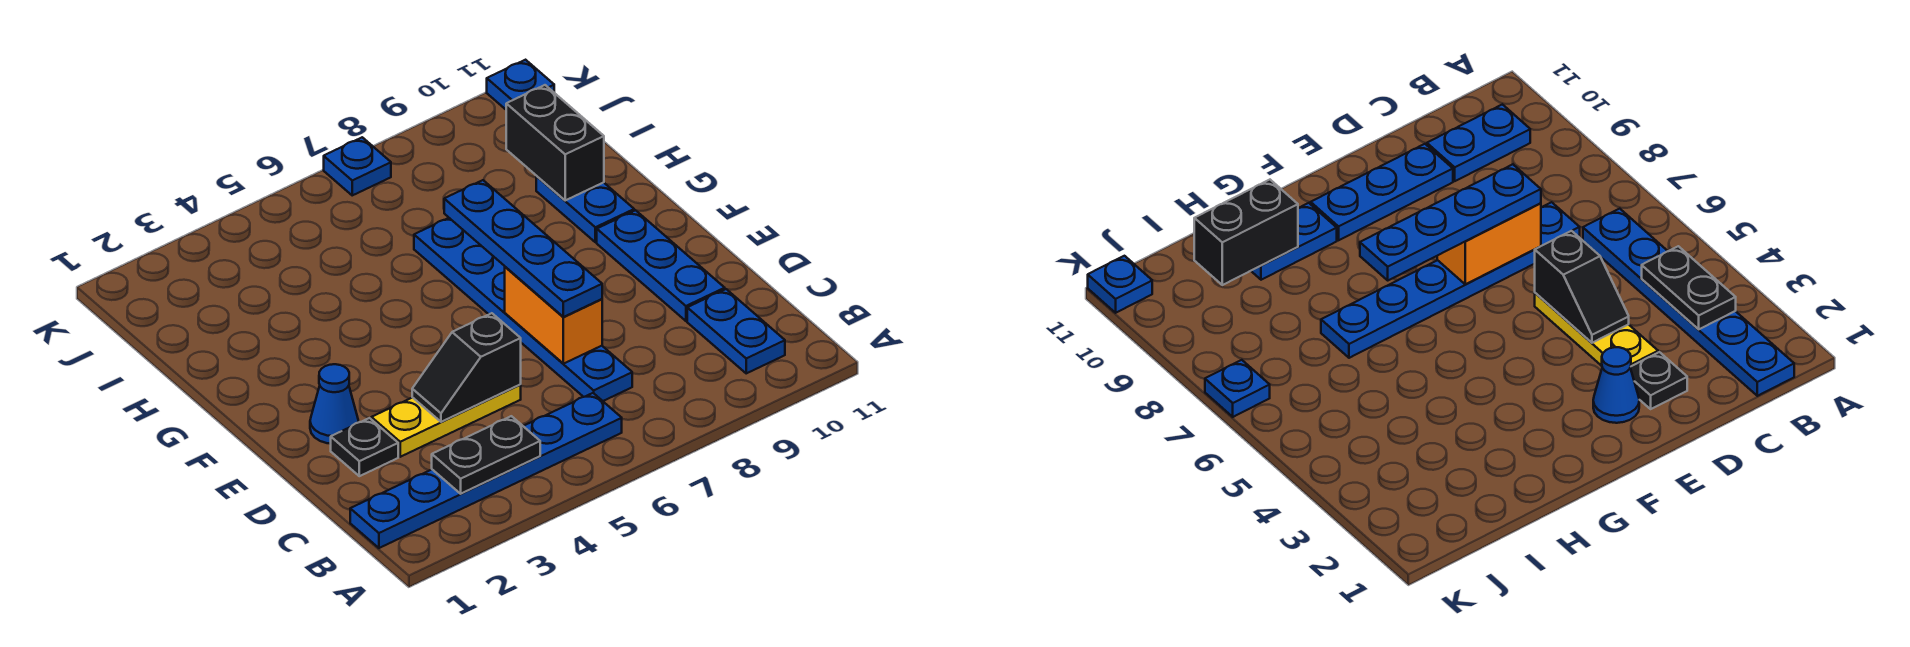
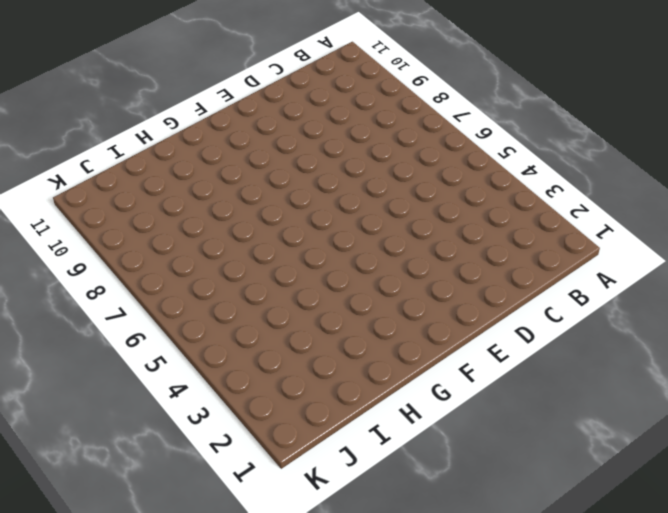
none -> blue 1x6 plate [350,393,622,548]
none -> blue 1x2 plate [687,289,785,373]
none -> blue 1x6 plate [414,218,632,401]

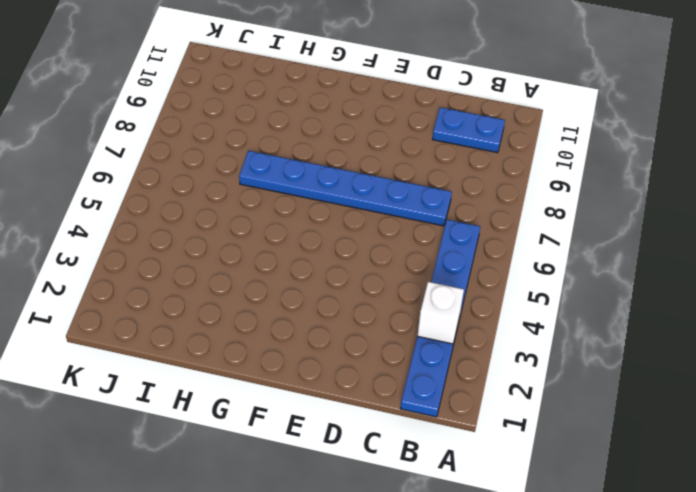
white 1x1 brick [418,282,464,344] -> black 1x2 plate [432,416,540,494]
none -> black 1x1 plate [331,418,398,476]
none -> yellow 1x3 plate [371,385,521,457]
none -> blue 1x3 plate [597,210,725,321]

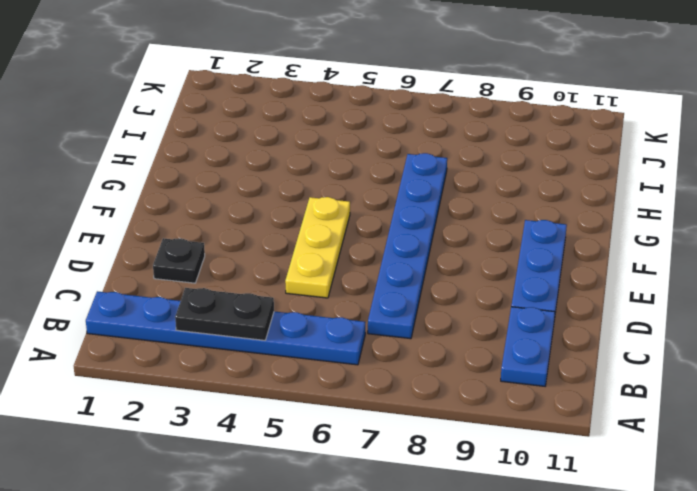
yellow 1x3 plate [285,197,350,298] -> yellow 1x3 plate turned to [371,385,521,457]
none -> blue 1x1 cone [310,364,358,444]
none -> blue 1x2 plate [536,176,634,242]
none -> blue 1x1 plate [324,137,391,195]

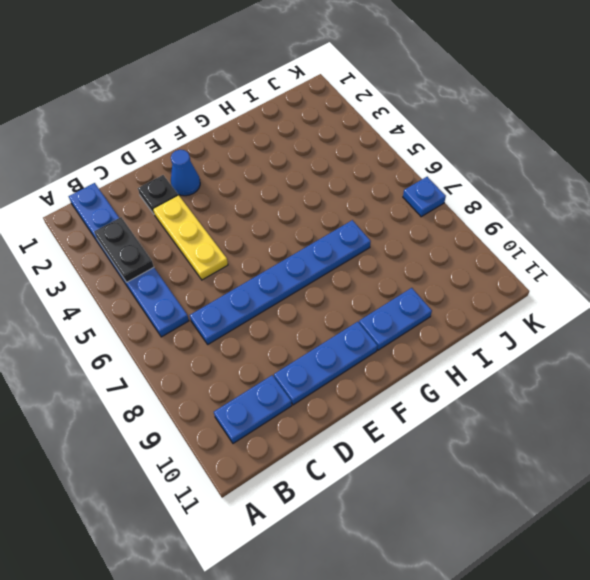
none -> blue 1x1 plate [487,60,554,109]
none -> black 1x2 slope [412,313,521,422]
none -> orange 1x2 brick [505,267,602,364]

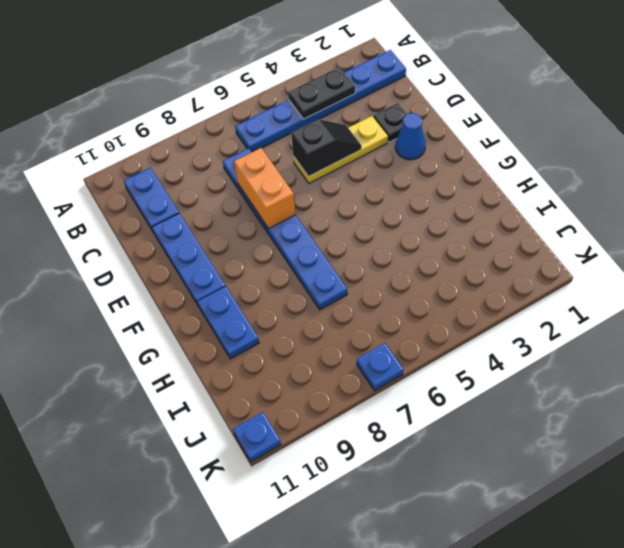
none -> black 1x2 brick [506,85,604,200]
none -> blue 1x4 plate [444,180,602,317]

